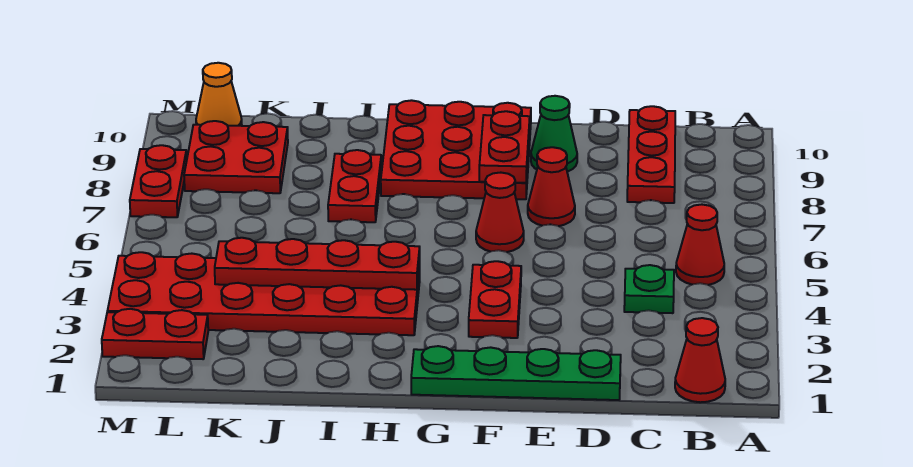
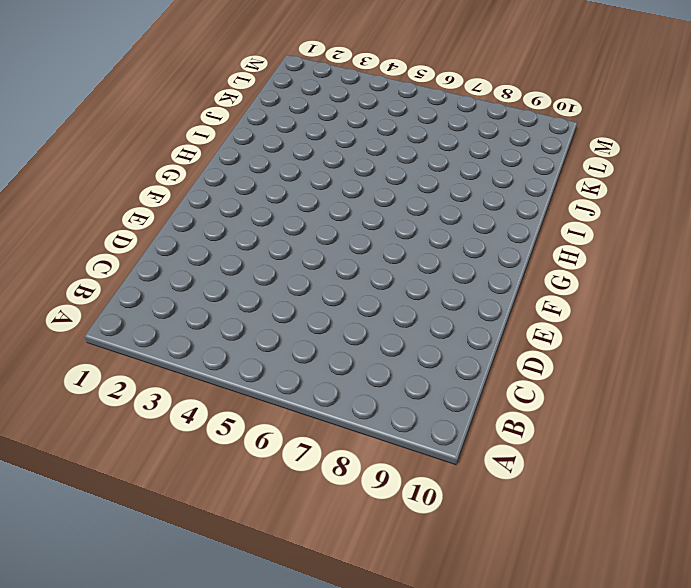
none -> red 1x1 cone [675,318,725,402]
none -> red 1x1 cone [676,205,724,285]
none -> green 1x1 plate [624,265,674,313]

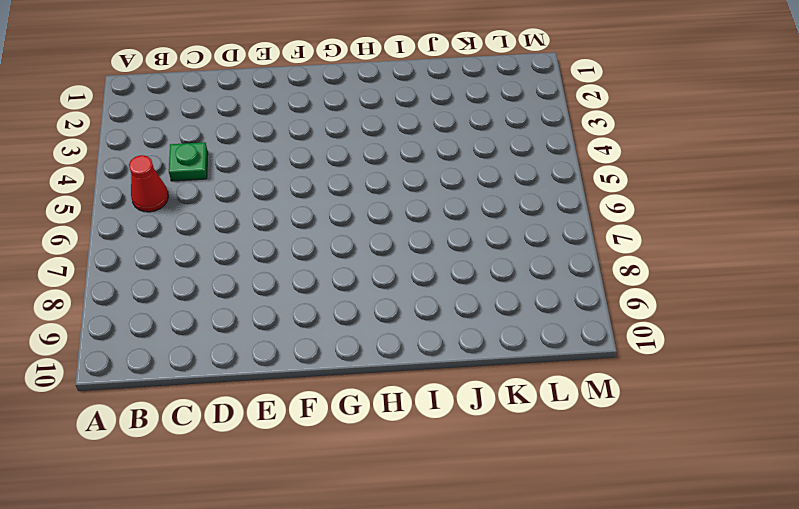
none -> red 1x1 cone [675,318,725,402]
none -> red 1x3 plate [627,106,675,203]
none -> green 1x4 plate [411,346,621,400]

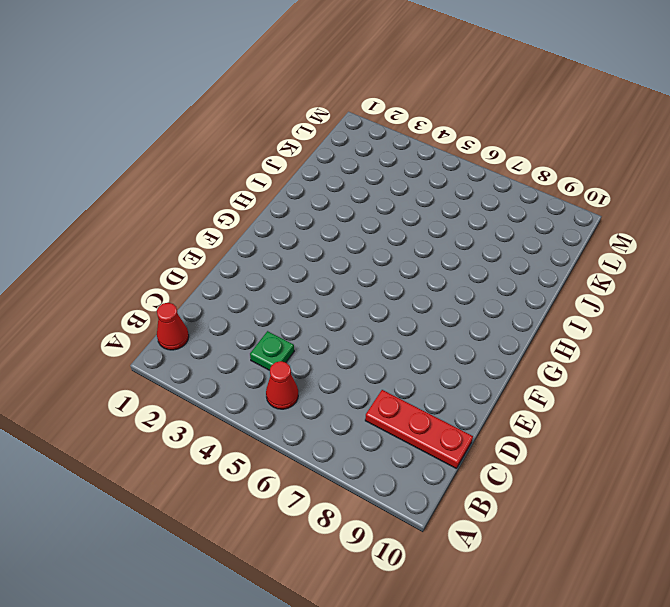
none -> green 1x4 plate [411,346,621,400]
none -> red 1x1 cone [528,147,575,226]
none -> green 1x1 cone [531,96,577,172]

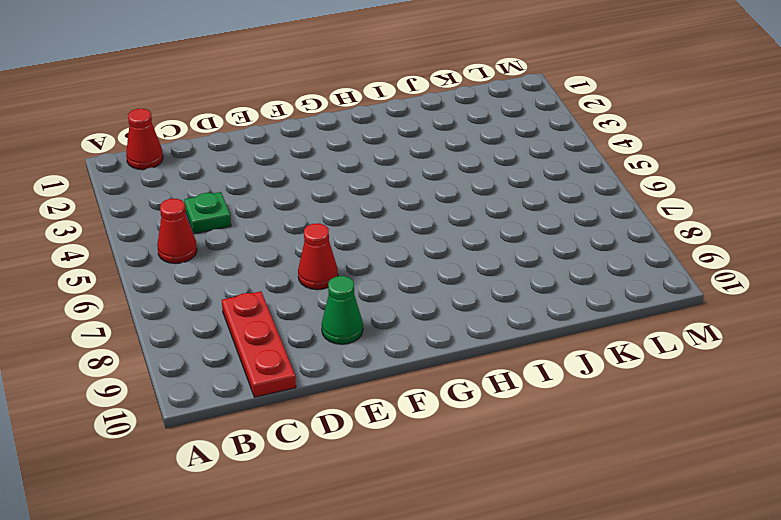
none -> green 1x4 plate [411,346,621,400]
none -> red 1x2 plate [469,261,521,338]
none -> red 1x1 cone [476,173,524,252]

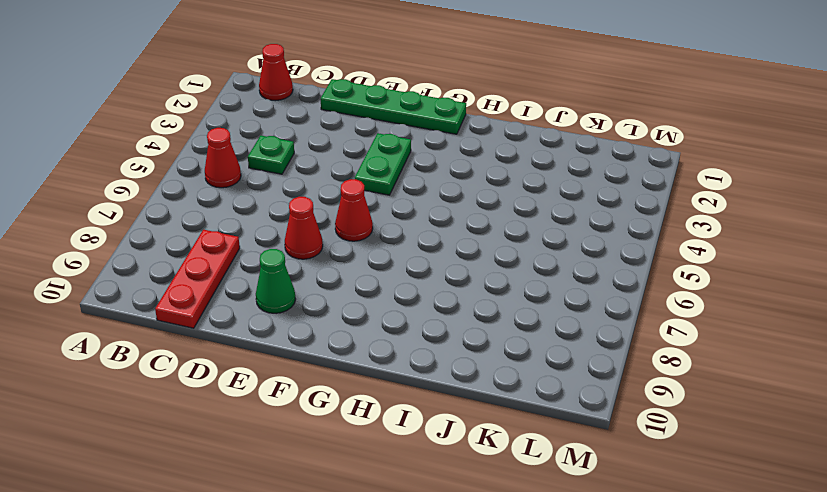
green 1x2 plate [355,133,411,195] -> red 1x2 plate [469,261,521,338]
none -> red 3x3 plate [381,100,531,199]
none -> red 2x6 plate [108,252,420,335]
none -> red 1x2 plate [328,150,381,222]

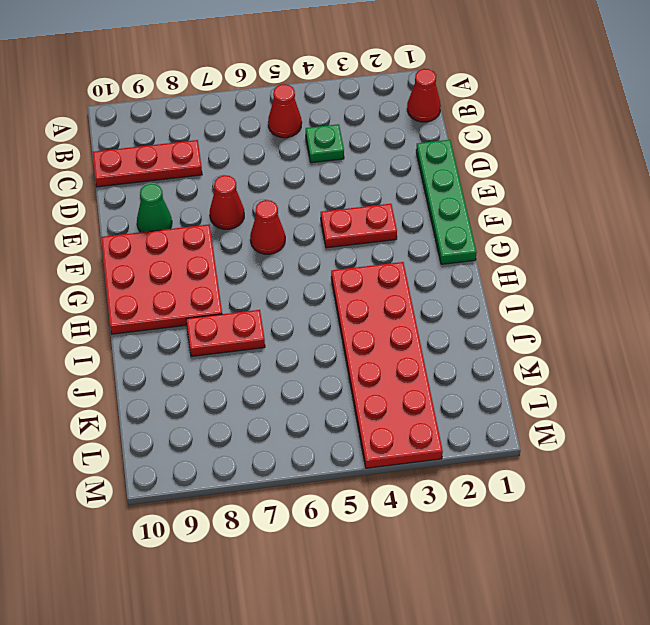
none -> red 2x2 plate [184,121,288,193]
none -> red 1x2 plate [102,309,208,359]
none -> orange 1x1 cone [196,63,242,126]

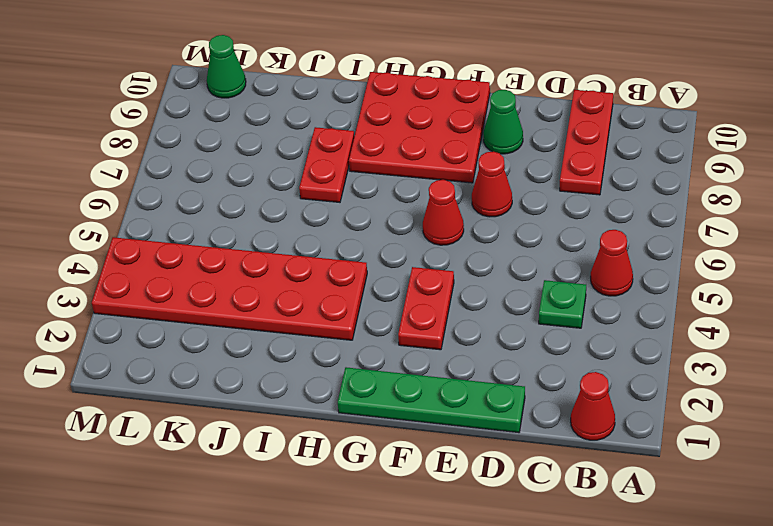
green 1x1 cone [207,35,246,98] -> orange 1x1 cone [196,63,242,126]
none -> red 2x2 plate [184,121,288,193]
none -> red 1x2 plate [102,309,208,359]
none -> red 1x2 plate [130,145,187,217]

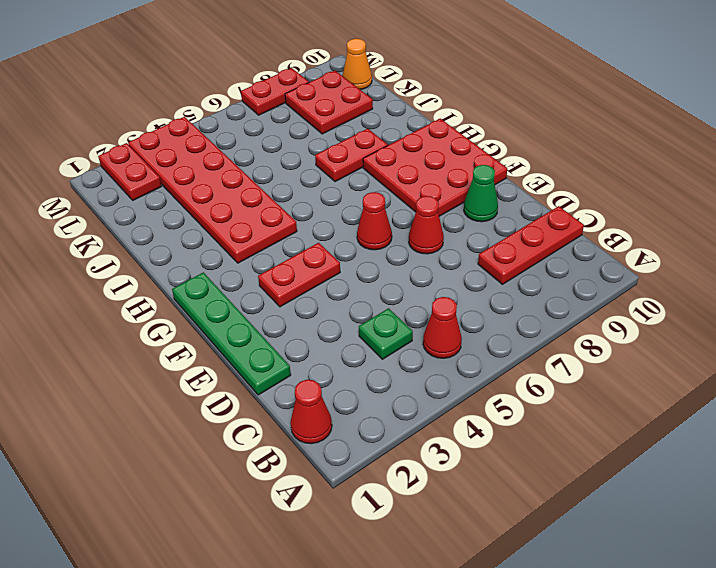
none -> red 1x2 plate [479,111,530,183]
none -> red 1x4 plate [215,238,420,290]

